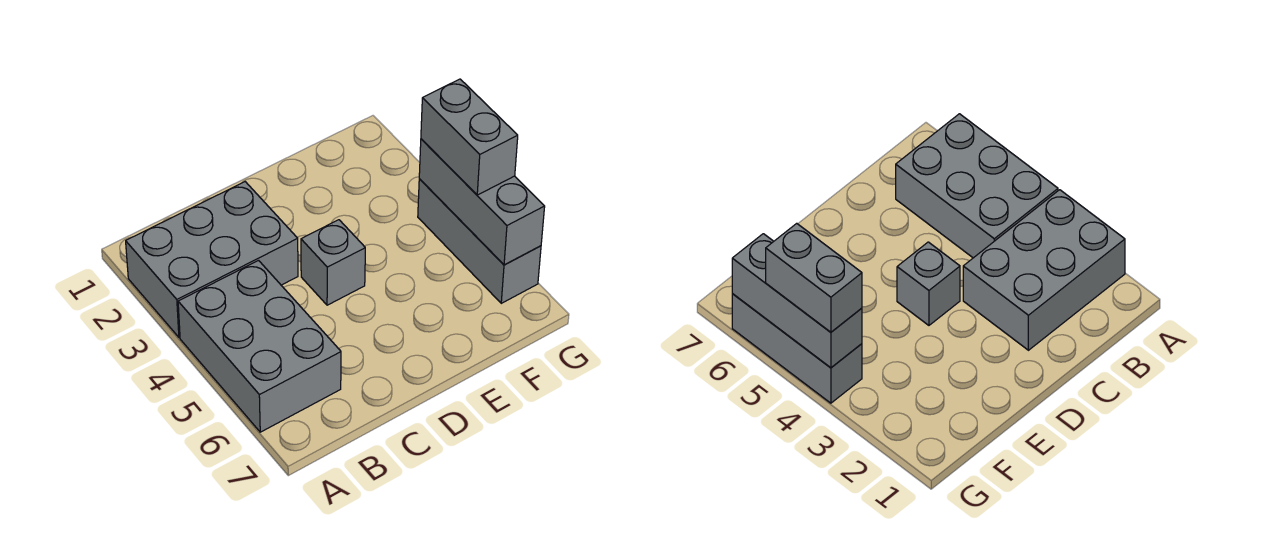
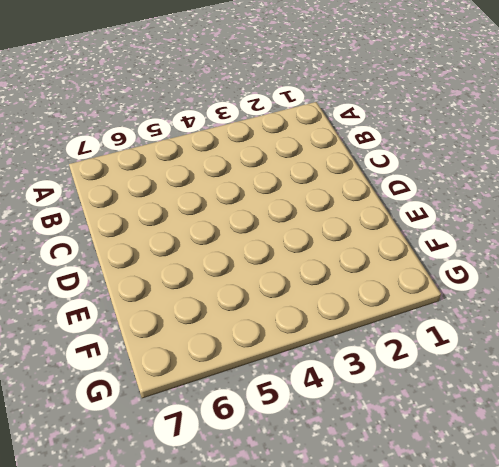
none -> grey 2x3 brick [126,182,298,337]
none -> grey 2x3 brick [178,261,341,432]

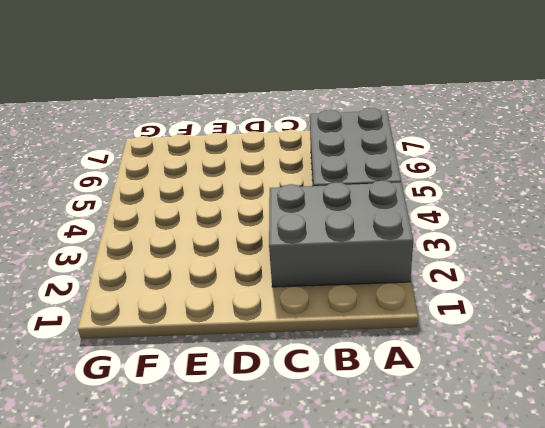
none -> grey 1x1 brick [301,220,365,305]
none -> grey 1x3 brick [418,179,541,303]

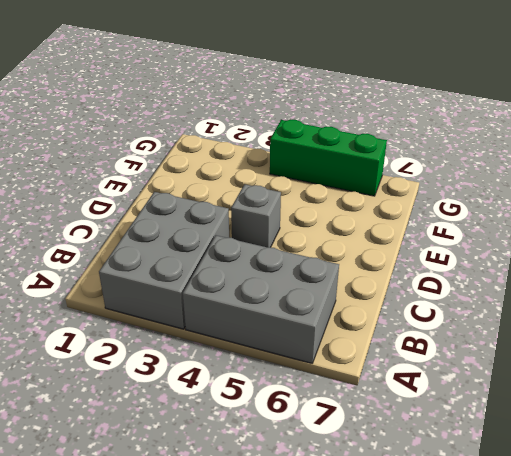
green 1x3 brick [270,120,387,196] -> grey 1x3 brick [418,179,541,303]
none -> grey 1x3 brick [419,139,545,265]
none -> grey 1x2 brick [421,79,518,195]

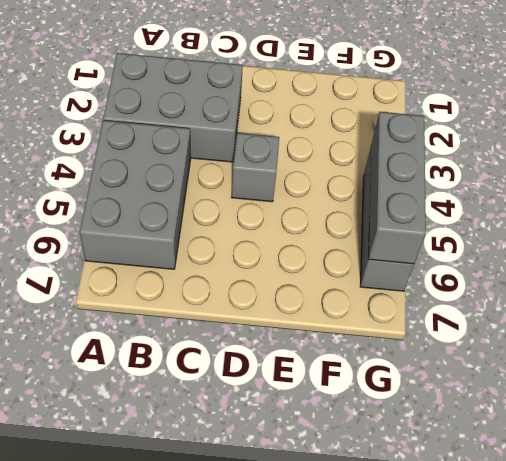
none -> grey 1x2 brick [421,79,518,195]

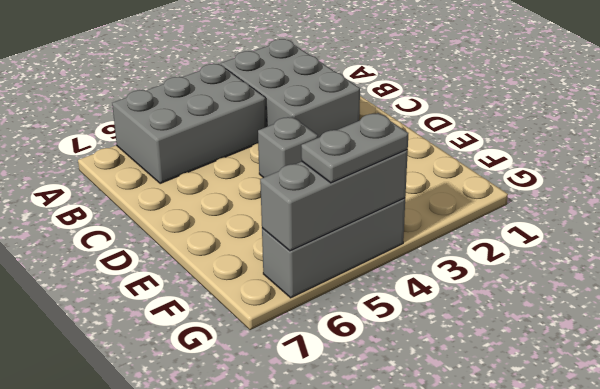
grey 1x2 plate [301,113,408,183] -> grey 1x2 brick [421,79,518,195]

